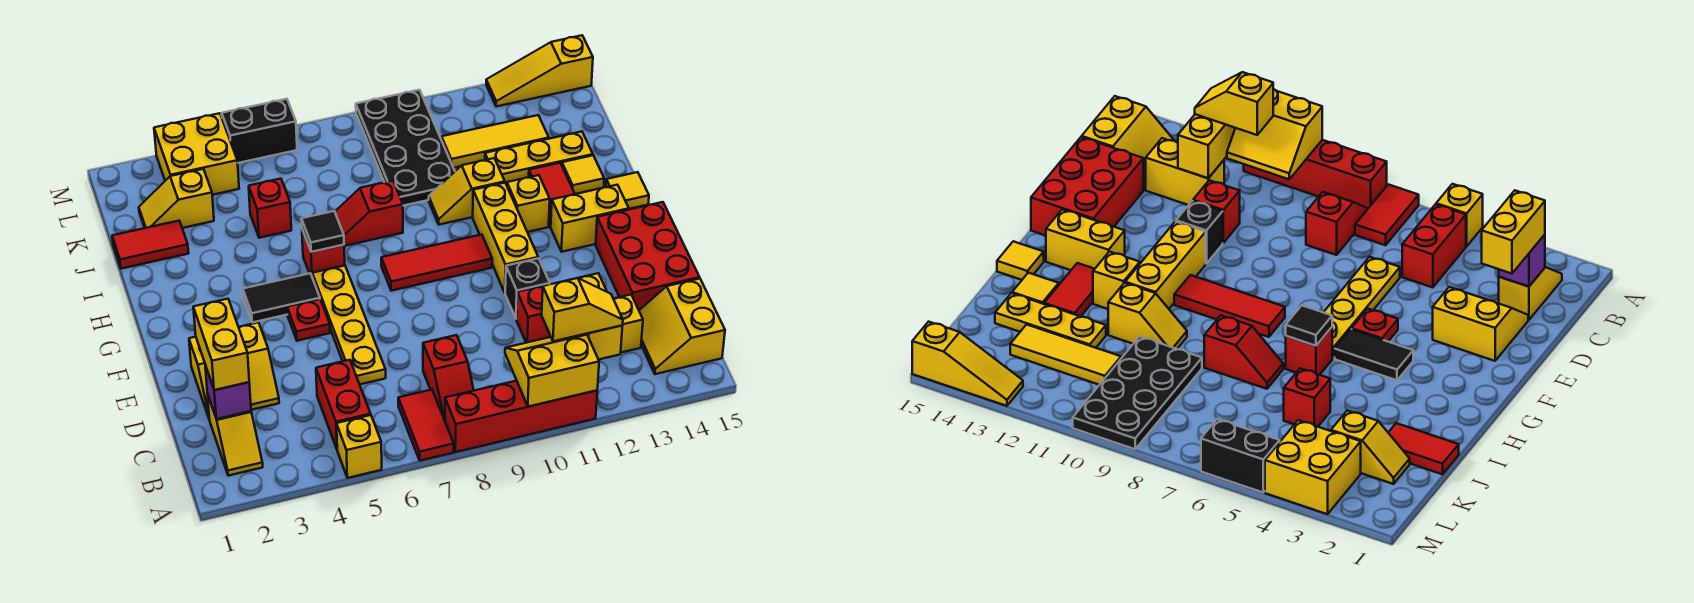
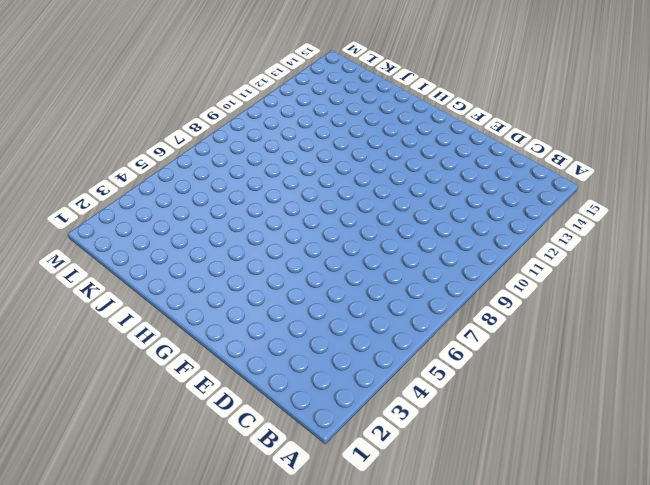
none -> yellow 1x1 brick [337,415,382,478]
none -> red 1x2 tile [398,390,454,461]
none -> red 1x4 brick [445,381,597,452]
none -> yellow 1x2 slope [207,393,263,476]

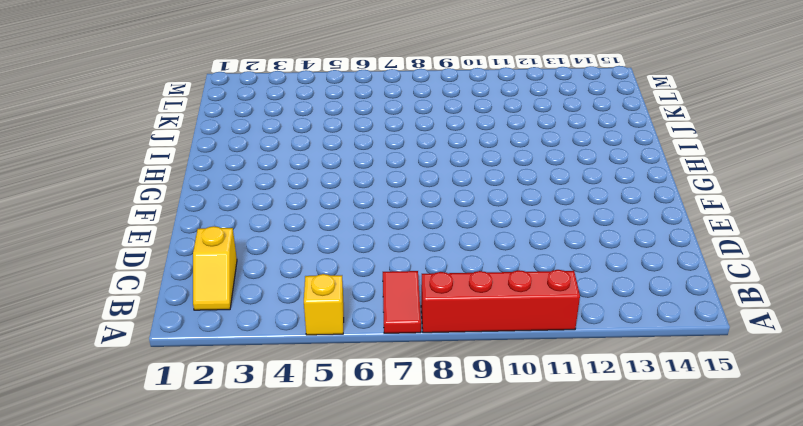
none -> red 1x2 brick [316,360,371,449]
none -> red 1x2 slope [423,335,474,420]
none -> yellow 2x2 slope [639,278,725,374]
none -> yellow 1x2 brick [614,295,643,353]

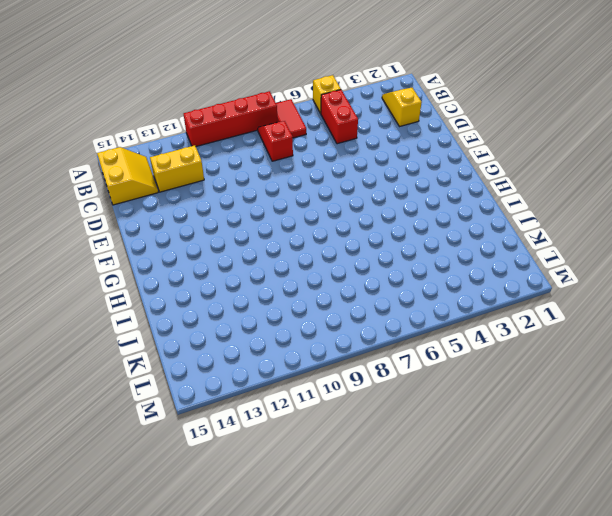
none -> yellow 2x2 slope [189,322,279,418]
none -> yellow 1x4 plate [312,266,386,384]
none -> red 1x1 brick [516,286,551,343]
none -> red 2x3 brick [596,202,700,310]

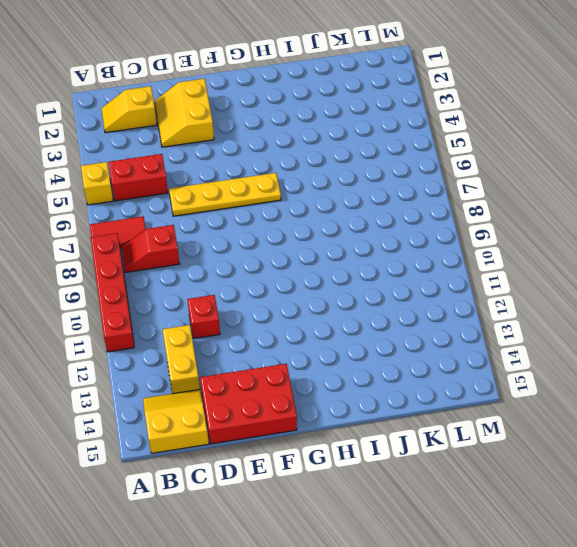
none -> black 1x1 brick [505,258,550,318]
none -> red 1x1 plate [287,299,330,341]
none -> yellow 1x3 brick [473,183,538,292]
none -> black 1x2 tile [243,273,320,322]

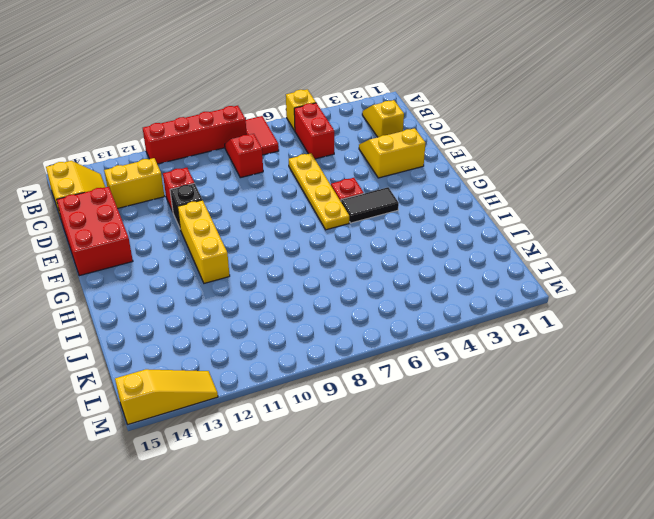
none -> red 1x3 tile [381,235,492,291]
none -> yellow 1x2 brick [551,185,629,252]
none -> red 1x1 brick [302,230,345,275]
none -> yellow 1x1 brick [507,175,550,232]

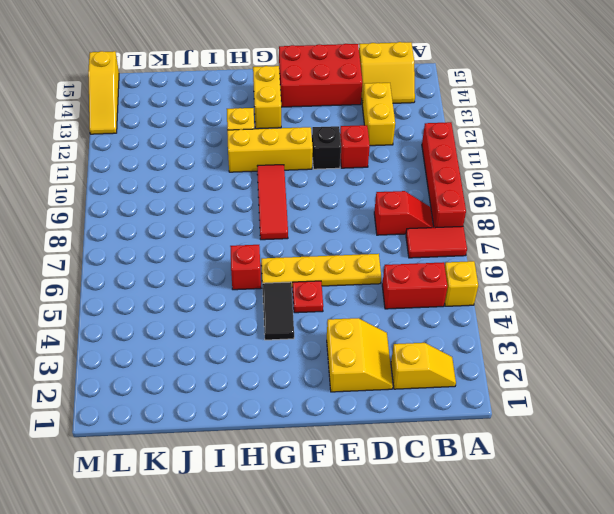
none -> red 1x2 tile [529,163,575,227]
none -> yellow 1x1 tile [606,172,649,209]
none -> red 1x2 slope [335,181,403,246]
none -> yellow 1x2 slope [429,158,505,225]

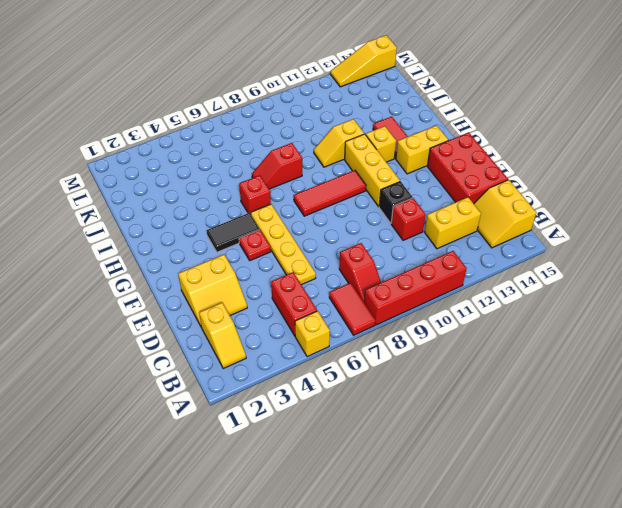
none -> yellow 1x1 tile [606,172,649,209]
none -> yellow 1x1 tile [562,155,604,194]
none -> red 1x2 tile [112,221,189,269]
none -> red 1x1 brick [249,179,291,238]

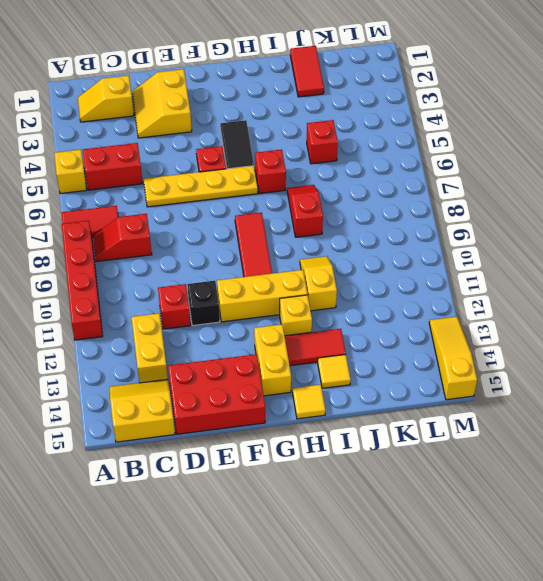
none -> black 2x4 plate [356,90,455,206]
none -> yellow 1x3 plate [485,132,593,183]
none -> yellow 1x2 slope [139,169,214,228]
none -> yellow 1x3 tile [442,115,549,168]

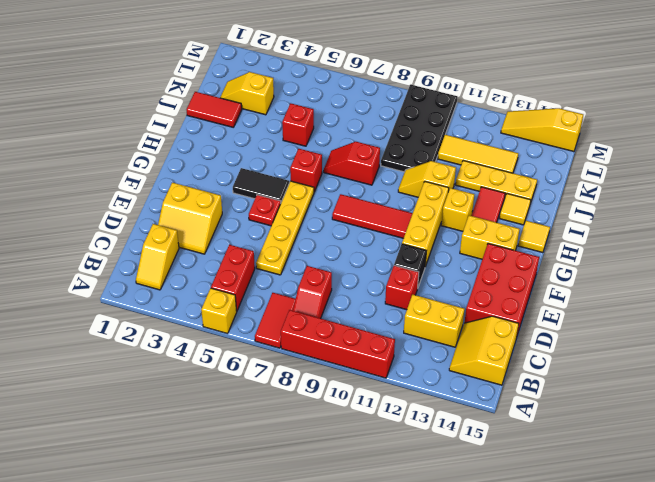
none -> yellow 2x2 brick [154,113,239,195]
none -> black 1x2 brick [222,99,297,163]
none -> yellow 2x2 slope [505,334,599,407]
none -> yellow 1x2 brick [579,273,622,360]

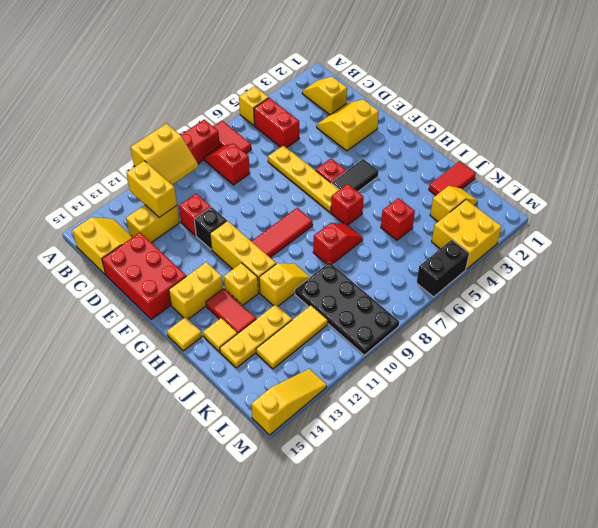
none -> purple 1x1 brick [205,365,251,419]
none -> black 1x1 tile [301,211,344,252]
none -> yellow 1x2 slope [542,278,623,341]
none -> yellow 1x2 brick [193,299,249,390]

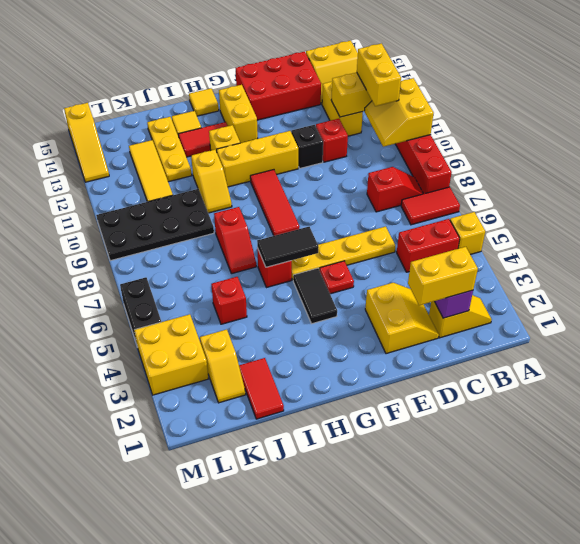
yellow 1x2 brick [357,43,401,106] -> yellow 1x2 slope [542,278,623,341]
black 1x2 tile [257,227,319,267] -> black 1x1 tile [301,211,344,252]

